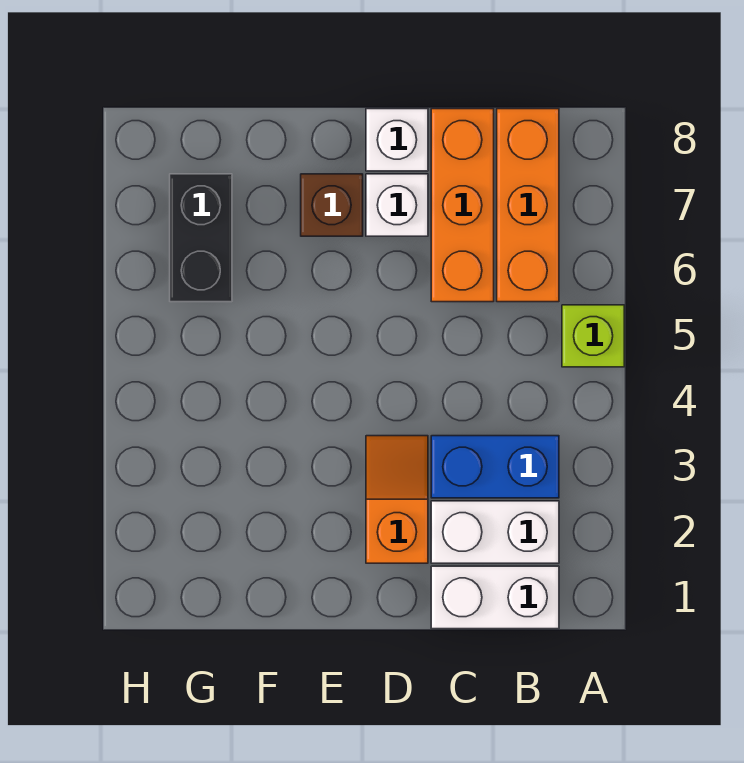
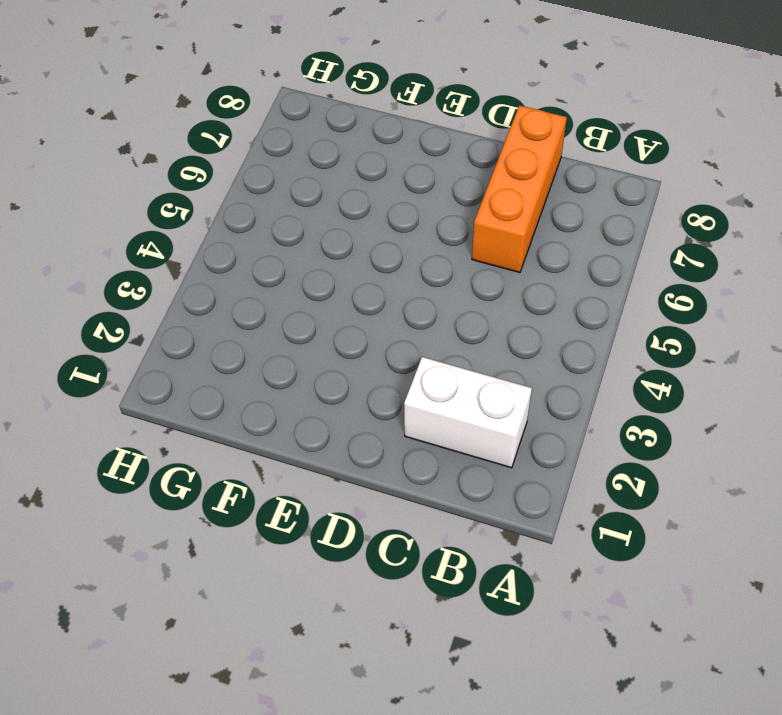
none -> lime 1x1 brick [562,305,624,367]
none -> white 1x2 brick [431,566,559,629]

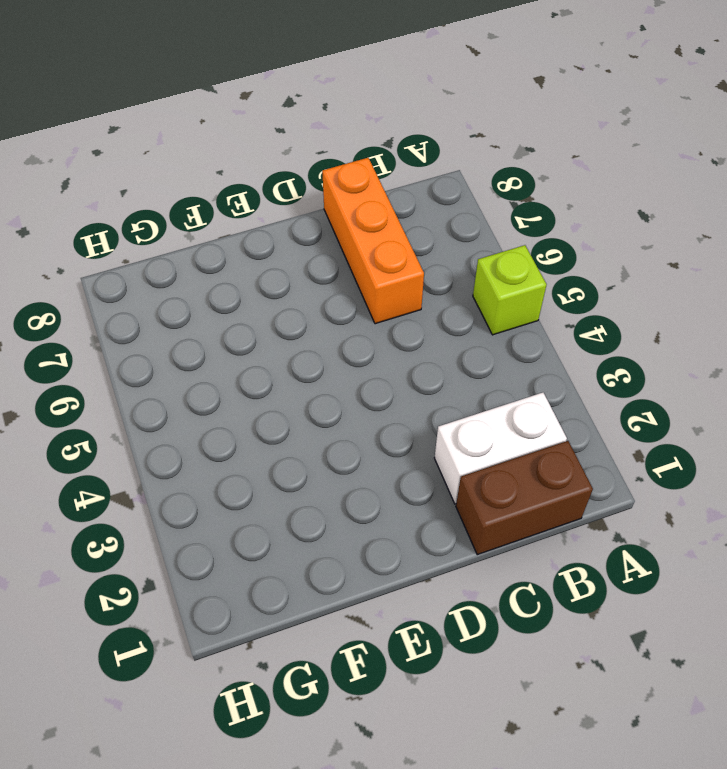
brown 1x2 brick [456,441,593,555] -> white 1x2 brick [431,566,559,629]
none -> blue 1x2 brick [431,436,559,498]
none -> orange 1x3 brick [497,109,559,302]

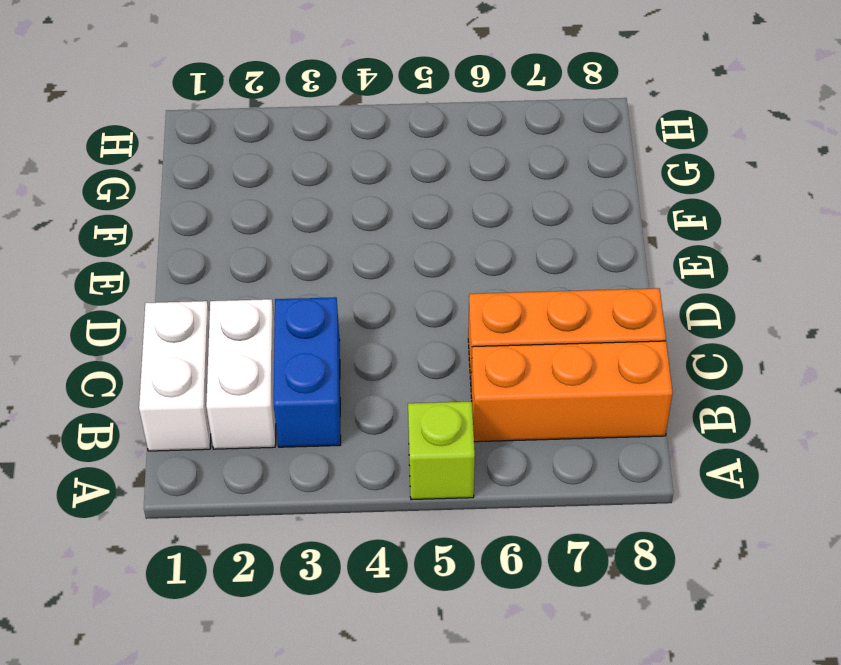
none -> orange 1x2 slope [366,436,428,563]
none -> white 1x1 brick [366,174,428,236]

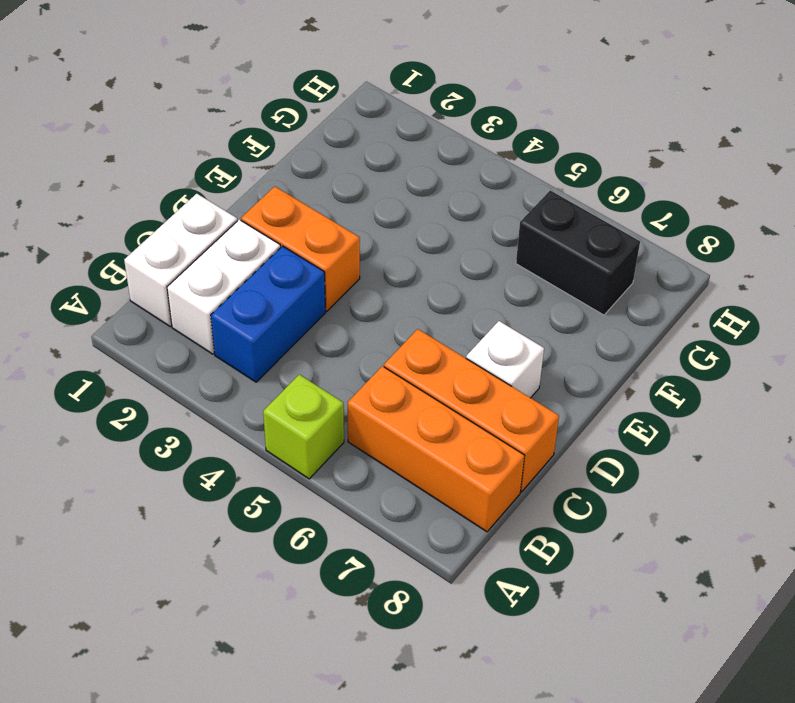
orange 1x2 brick [241,186,360,311] -> orange 1x2 slope [366,436,428,563]
none -> white 1x1 brick [366,109,428,171]
none -> brown 1x1 brick [301,174,363,236]

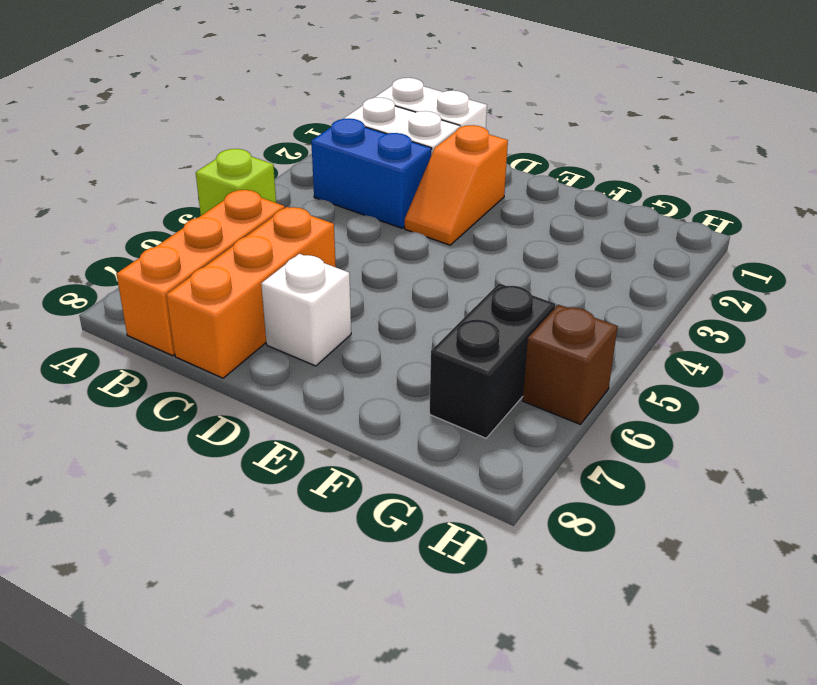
brown 1x1 brick [523,305,618,425] -> brown 1x1 brick moved to [301,174,363,236]
none -> white 1x1 brick [366,109,428,171]

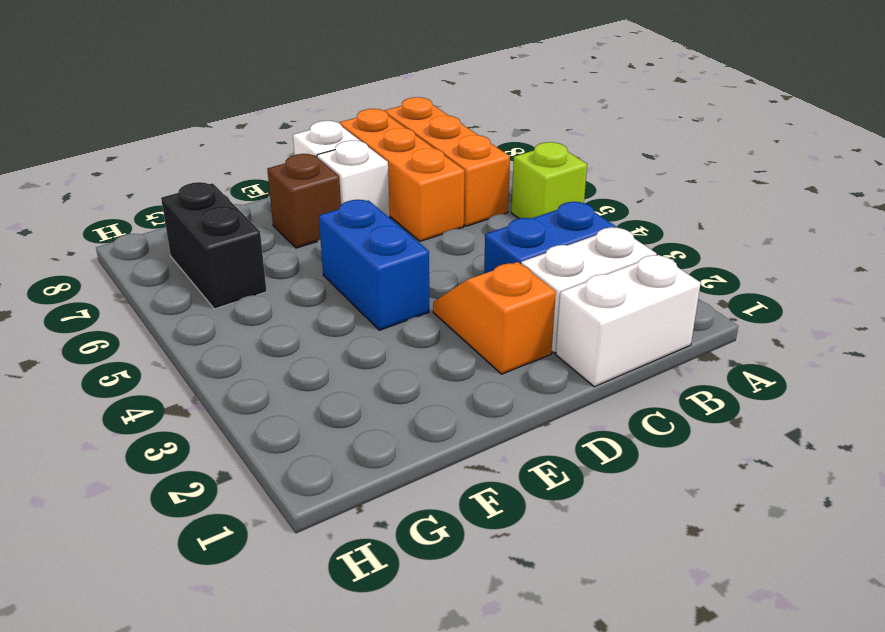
blue 1x2 brick [319,200,429,330] -> none

